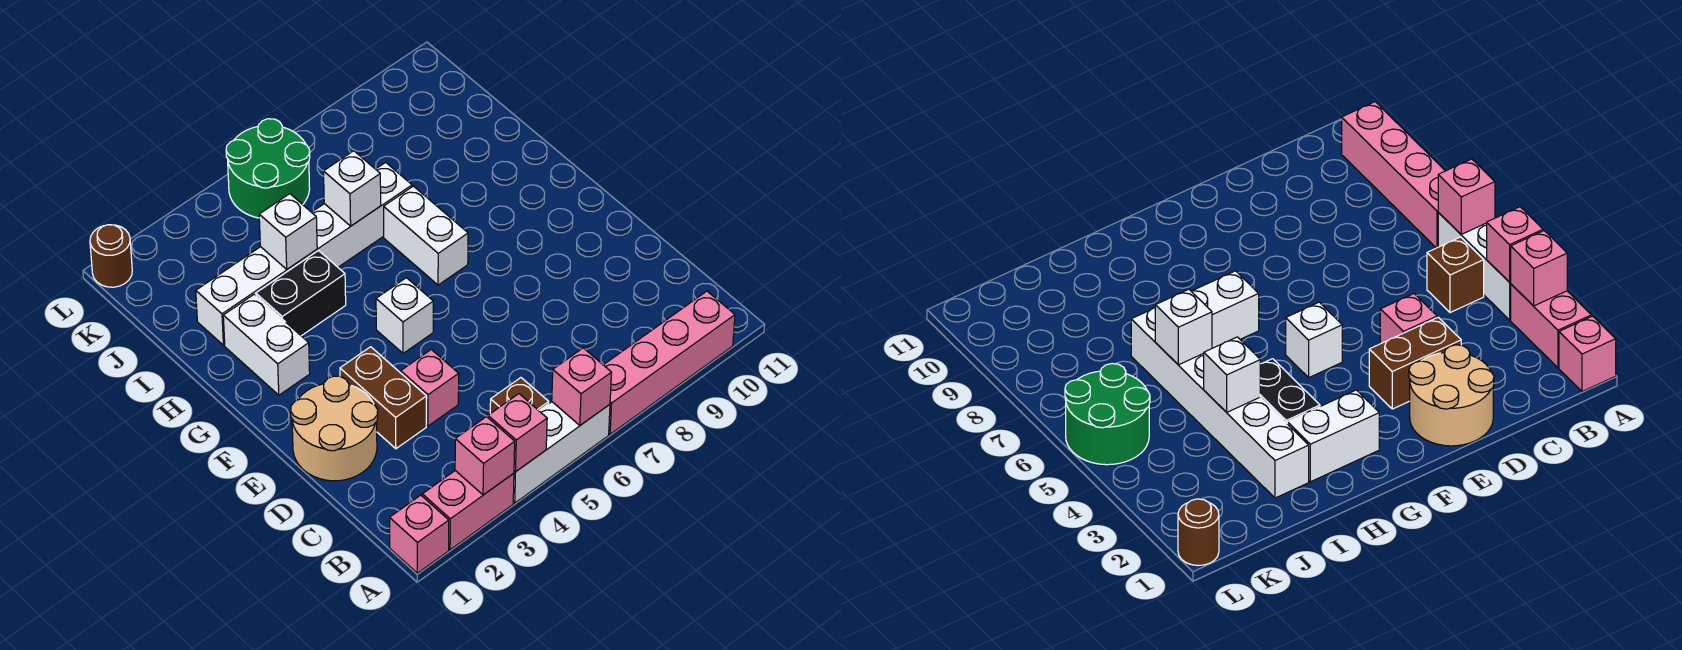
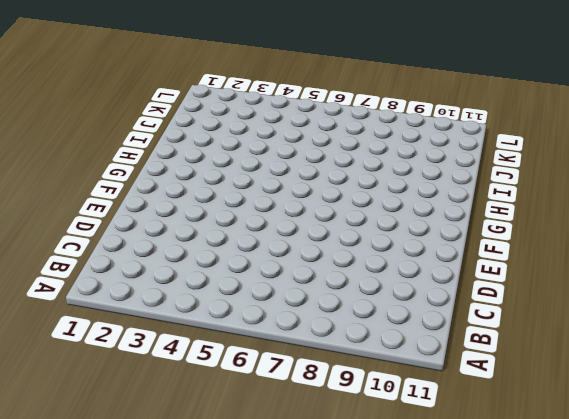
none -> pink 1x1 brick [390,495,449,573]
none -> pink 1x2 brick [422,471,514,550]
none -> white 1x3 brick [513,402,610,503]

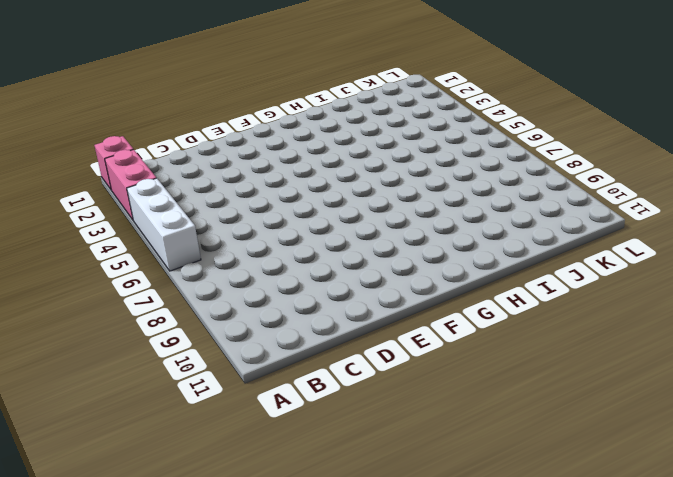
none -> pink 1x4 brick [604,291,735,434]
none -> brown 1x1 brick [490,378,549,414]
none -> tan 2x2 round brick [291,376,378,481]

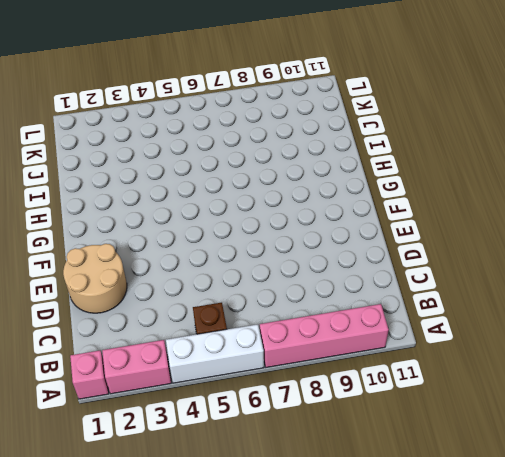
none -> brown 1x2 brick [340,347,427,449]
none -> pink 1x1 brick [401,349,459,426]
none -> white 1x1 brick [376,278,433,353]

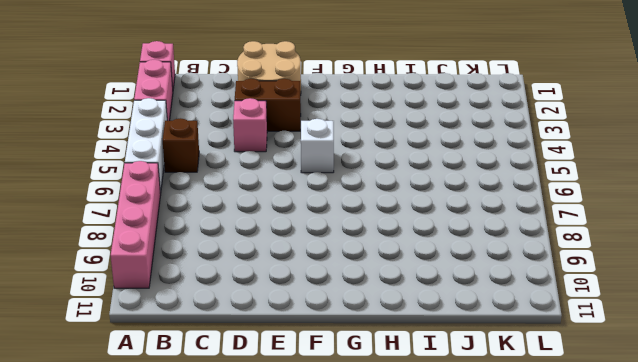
none -> white 1x2 brick [223,294,310,395]
none -> white 1x2 brick [384,186,468,285]
none -> black 1x2 brick [256,251,346,336]

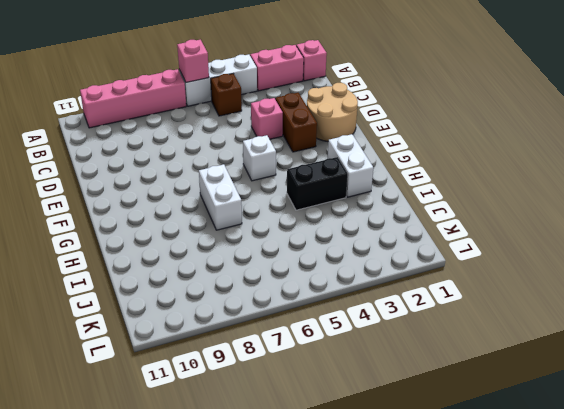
none -> white 1x6 brick [196,162,412,345]
none -> green 2x2 round brick [226,119,310,218]
none -> brown 1x1 round brick [90,225,132,287]

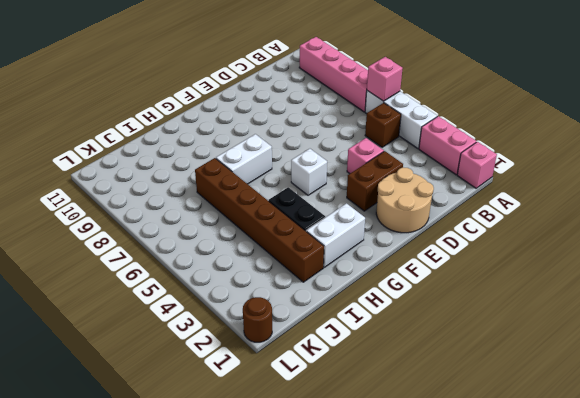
brown 1x6 brick [195,158,324,282] -> white 1x6 brick [196,162,412,345]
none -> green 2x2 round brick [226,119,310,218]
none -> pink 1x1 brick [455,417,515,495]
none -> pink 1x1 brick [488,394,547,472]

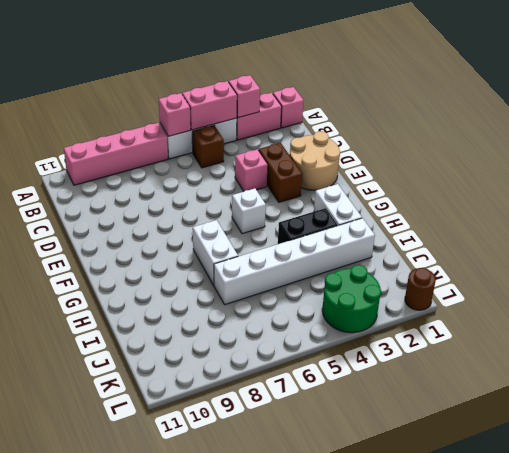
pink 1x2 brick [182,81,237,130] -> pink 1x1 brick [488,394,547,472]
green 2x2 round brick [322,265,381,333] -> green 2x2 round brick moved to [226,119,310,218]
none -> white 1x1 brick [259,194,317,269]
none -> white 1x1 brick [324,151,381,226]

